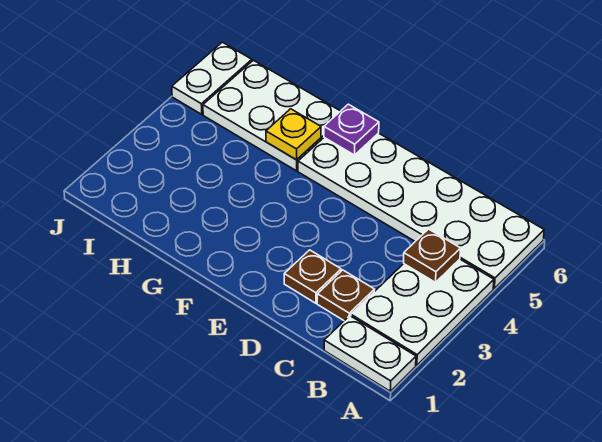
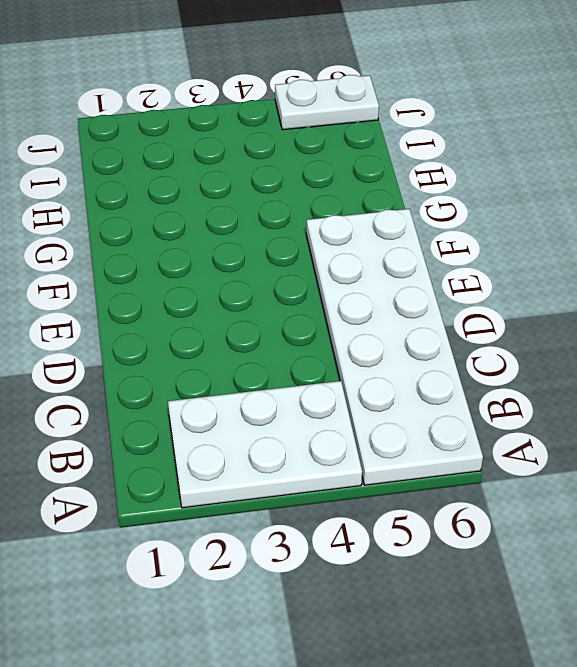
none -> white 1x2 plate [324,316,416,391]
none -> brown 1x1 plate [317,270,375,321]

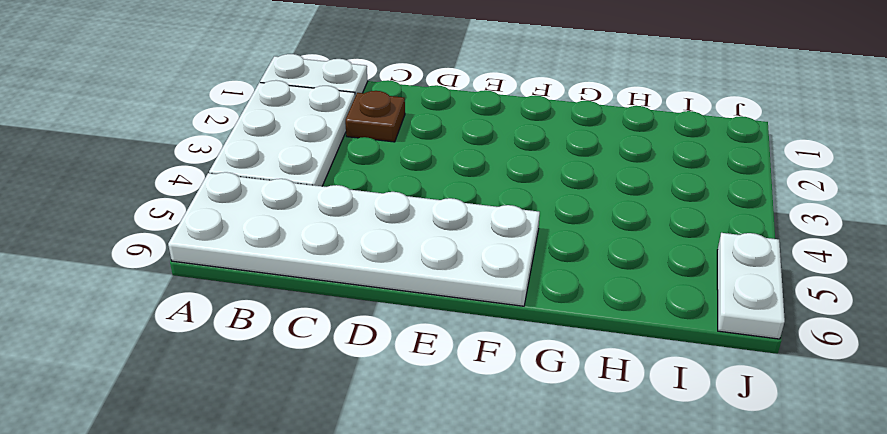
none -> brown 1x1 plate [284,250,341,303]
none -> white 2x3 plate [203,60,340,171]

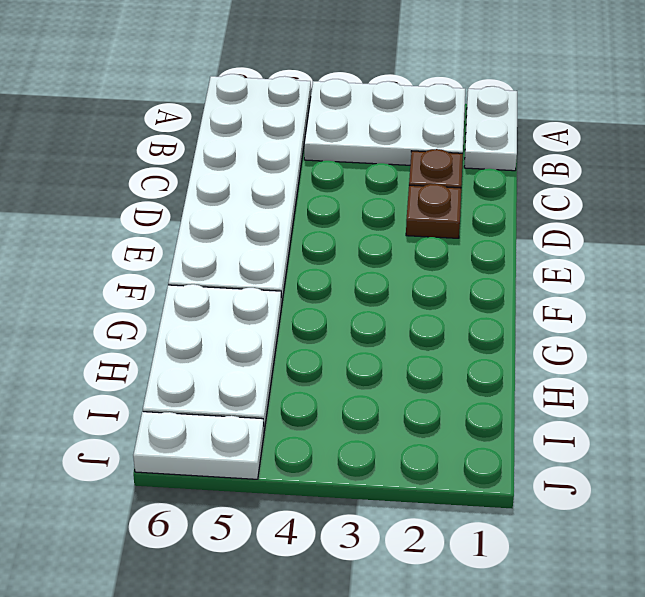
none -> brown 1x1 plate [404,229,461,282]
none -> purple 1x1 plate [324,104,379,155]

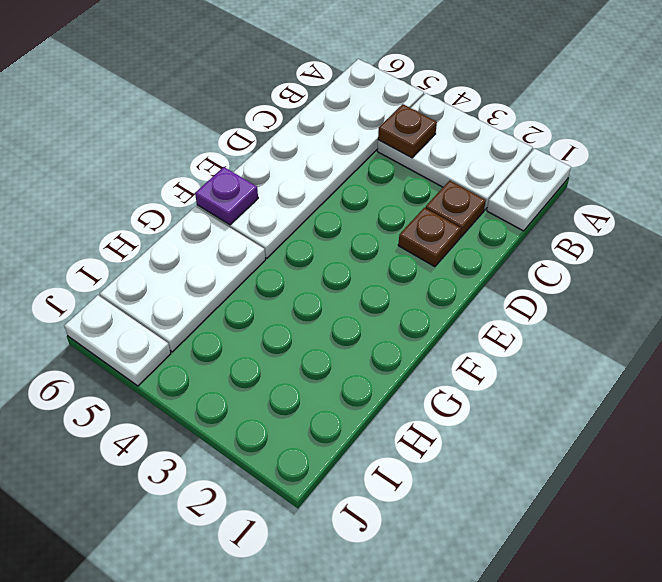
none -> yellow 1x1 plate [266,109,321,160]

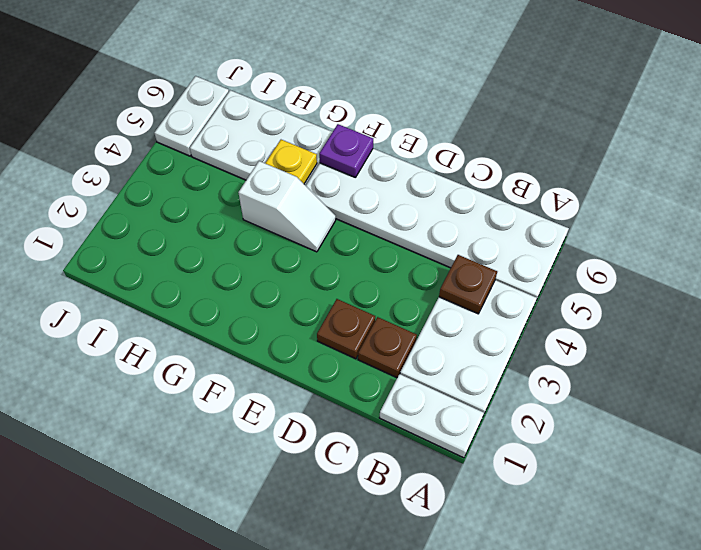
white 1x2 slope [238,161,336,252] -> none

